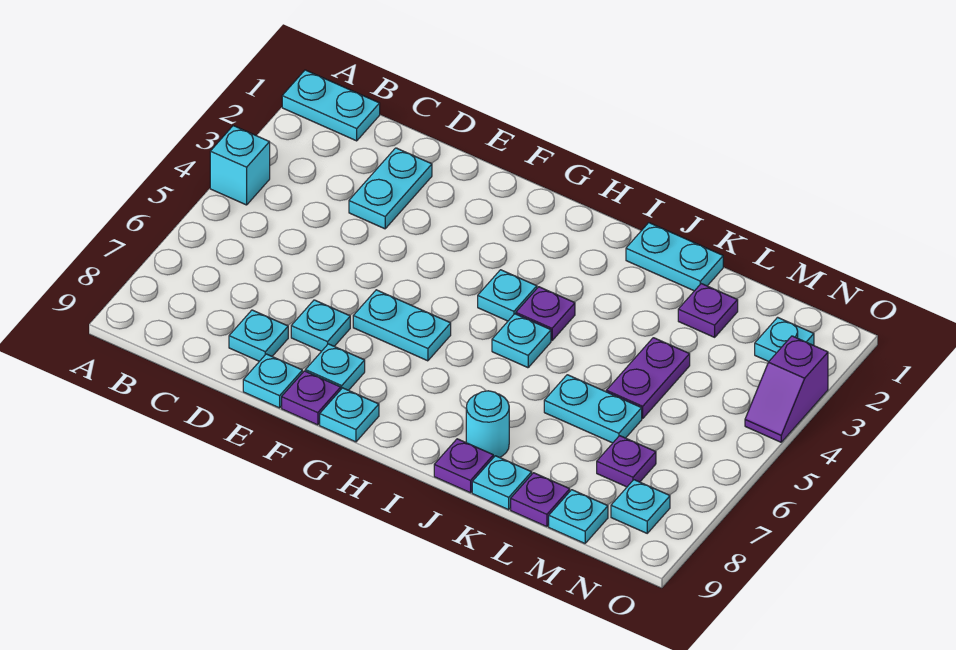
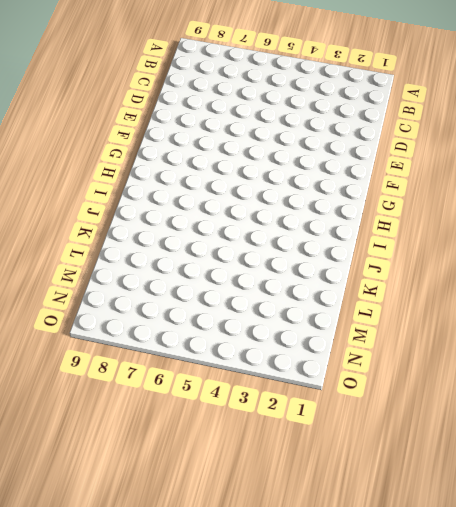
none -> cyan 1x2 plate [282,70,380,141]
none -> cyan 1x1 brick [210,126,270,205]
none -> cyan 1x2 plate [349,148,432,229]

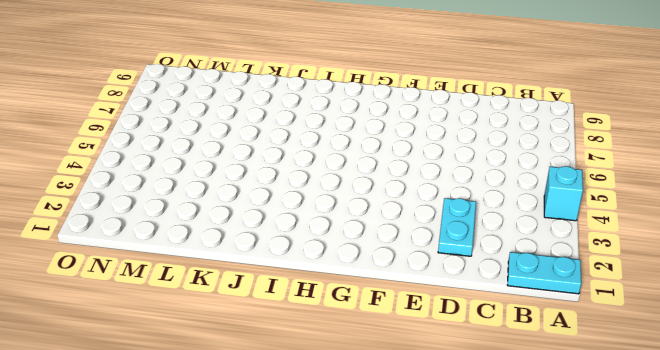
none -> cyan 1x1 plate [229,310,288,361]
none -> cyan 1x1 plate [291,300,350,351]
none -> cyan 1x1 plate [243,354,302,408]

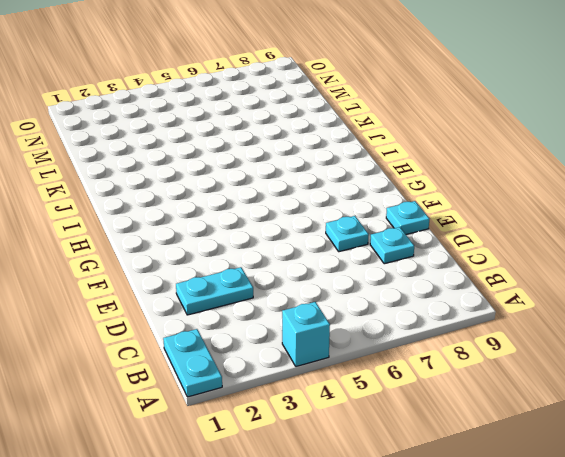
none -> cyan 1x2 plate [353,290,451,361]
none -> cyan 1x1 plate [305,344,365,390]
none -> purple 1x1 plate [282,371,341,425]

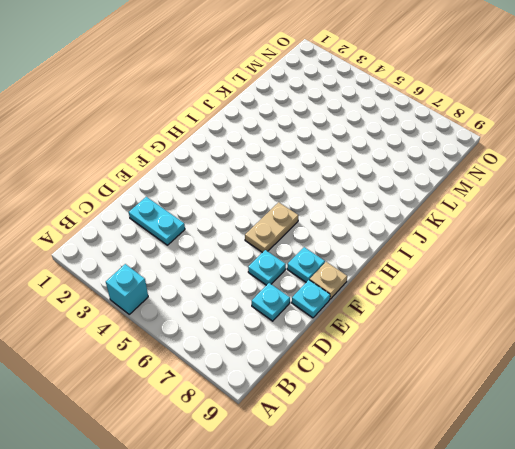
tan 1x2 plate [245,202,299,253] -> cyan 1x2 plate [353,290,451,361]
tan 1x1 plate [310,262,347,299] -> purple 1x1 plate [282,371,341,425]
none -> cyan 1x2 plate [282,70,380,141]
none -> cyan 1x1 plate [320,388,379,442]
none -> cyan 1x1 plate [478,270,537,321]

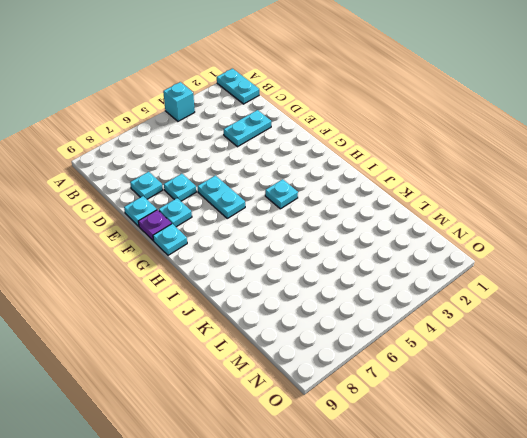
none -> purple 1x1 plate [516,287,575,341]
none -> cyan 1x1 plate [492,314,551,368]
none -> cyan 1x2 plate [626,223,723,291]

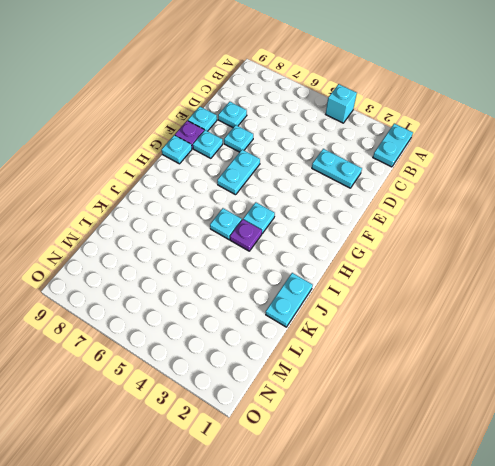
none -> cyan 1x1 round brick [466,391,509,458]
none -> purple 1x1 plate [434,439,493,493]
none -> cyan 1x2 plate [544,375,642,443]

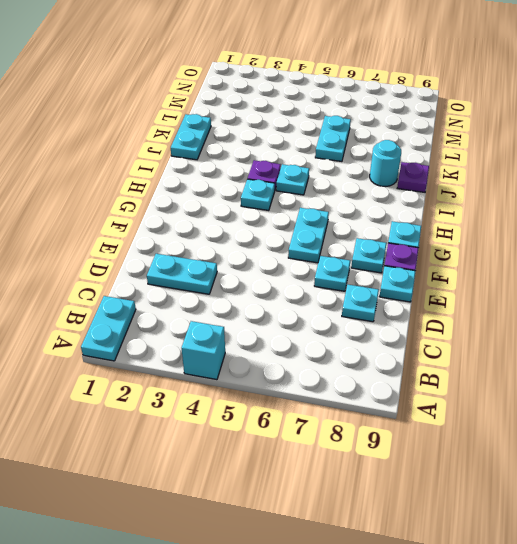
none -> cyan 1x1 plate [472,456,532,510]
none -> purple 1x1 plate [678,284,738,337]
none -> purple 1x2 plate [606,338,690,418]

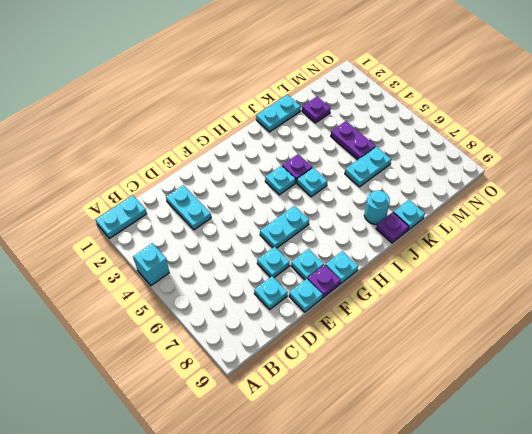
none -> purple 1x1 plate [511,473,570,527]
none -> purple 1x1 plate [597,436,656,487]
none -> cyan 1x1 plate [549,490,608,543]

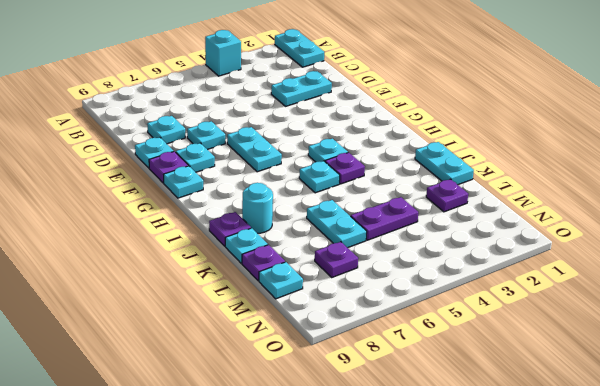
none -> cyan 1x1 plate [755,317,814,362]
none -> cyan 1x1 plate [611,480,670,533]
none -> purple 1x2 slope [745,336,828,442]

